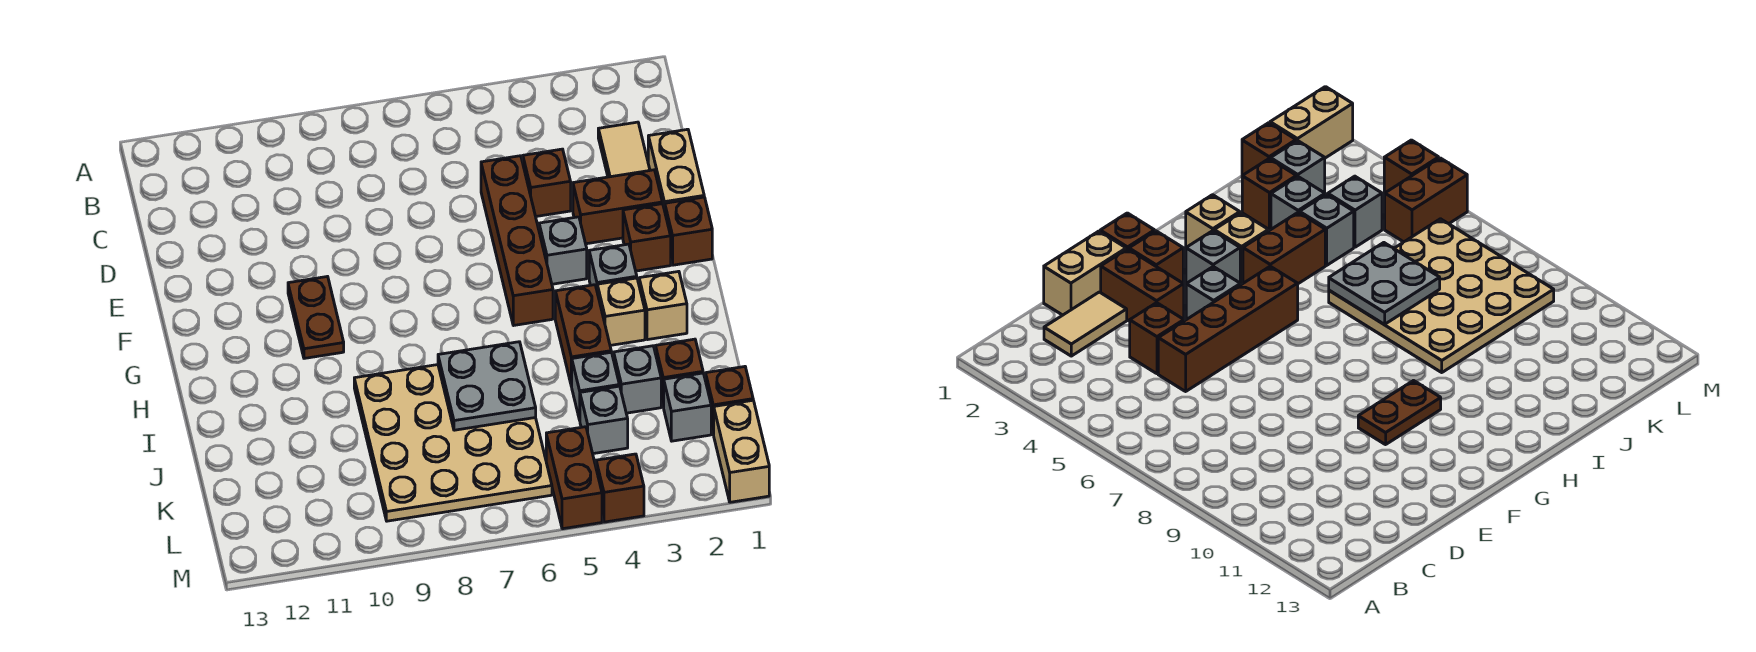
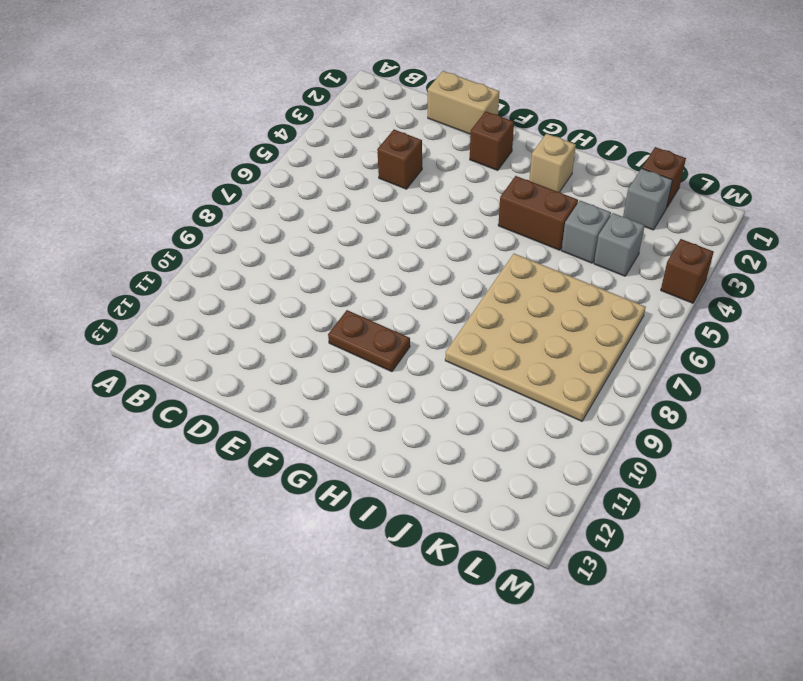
none -> tan 1x2 tile [598,122,650,177]
none -> brown 1x4 brick [481,156,553,326]
none -> brown 1x2 brick [573,170,662,244]

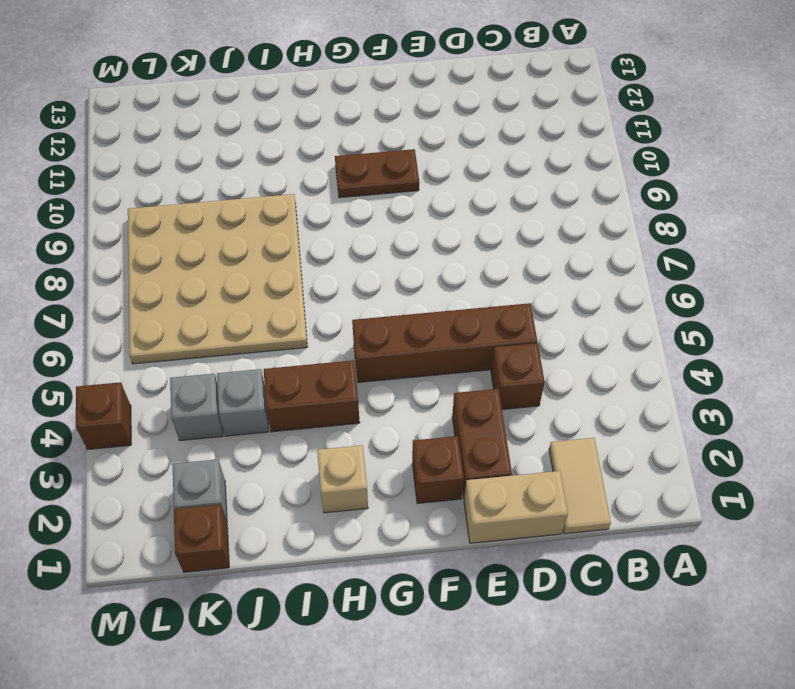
tan 1x2 tile [549,438,611,534] -> tan 1x2 tile turned to [598,122,650,177]
none -> brown 1x1 brick [665,197,712,265]
none -> grey 1x1 brick [539,217,587,284]
none -> grey 1x1 brick [589,244,637,289]

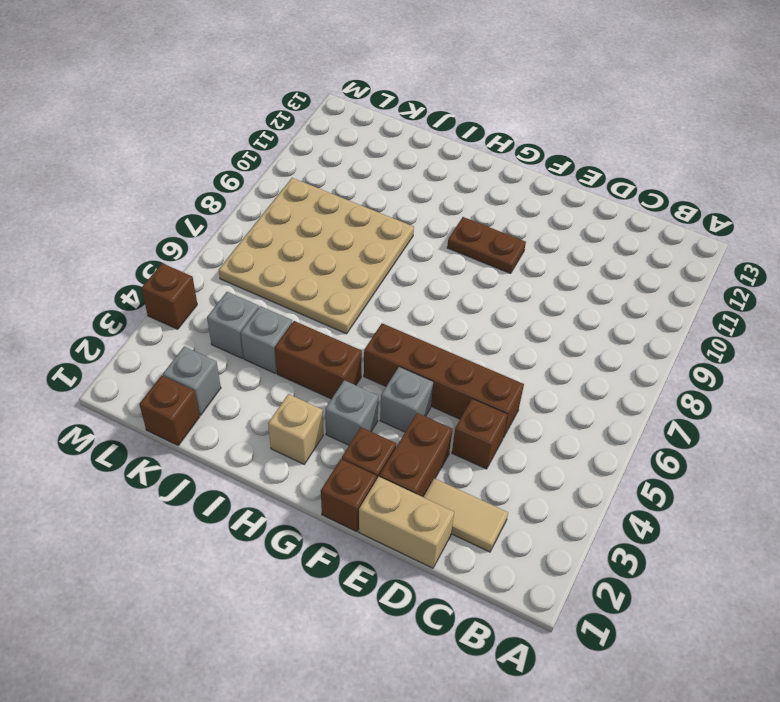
none -> tan 1x1 brick [597,278,645,345]
none -> brown 1x1 brick [656,339,703,407]
none -> grey 1x1 brick [614,346,661,413]

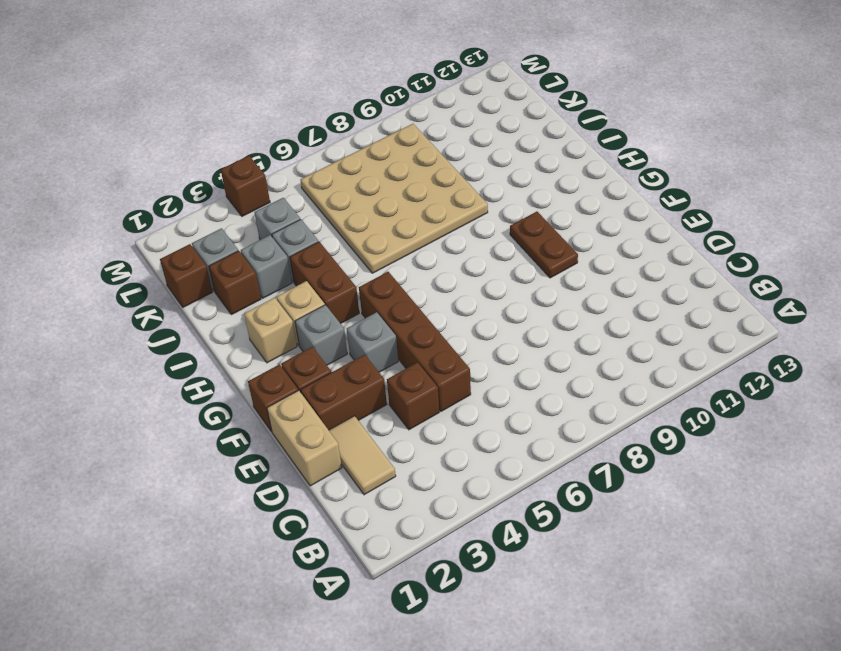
none -> tan 1x2 brick [714,400,769,502]
none -> brown 1x2 brick [546,427,602,529]
none -> grey 2x2 plate [438,342,536,430]

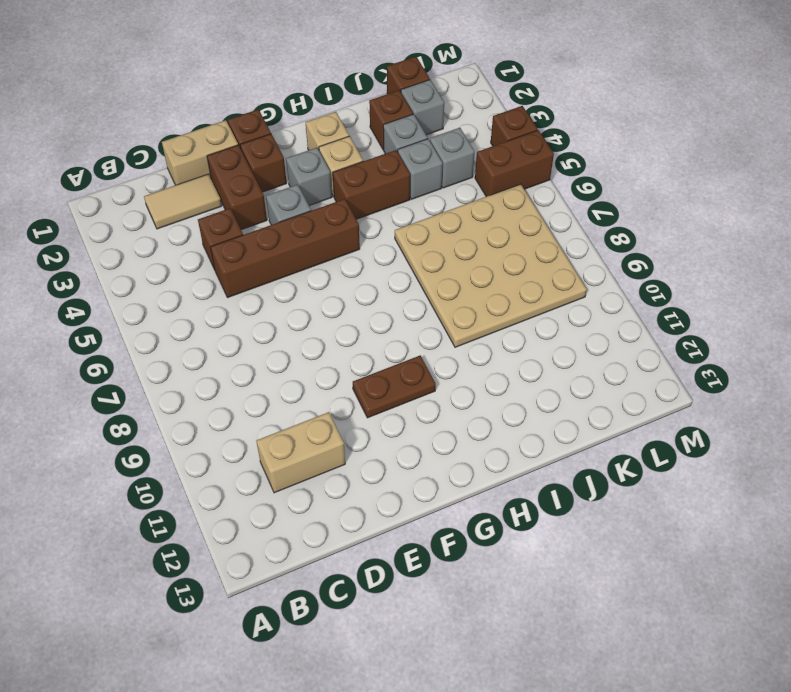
tan 1x2 brick [257,412,345,493] -> tan 1x2 brick moved to [714,400,769,502]
none -> grey 2x2 plate [438,342,536,430]

